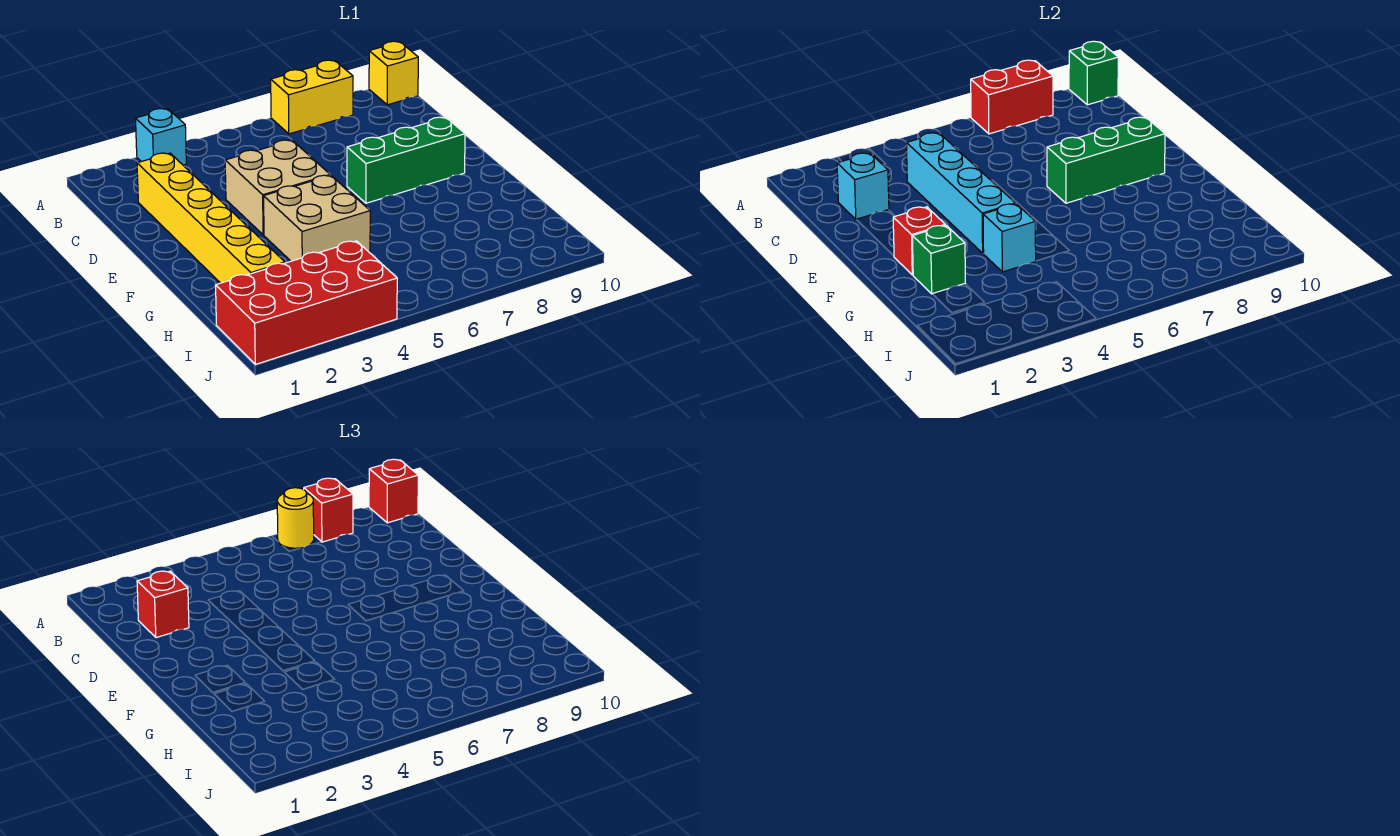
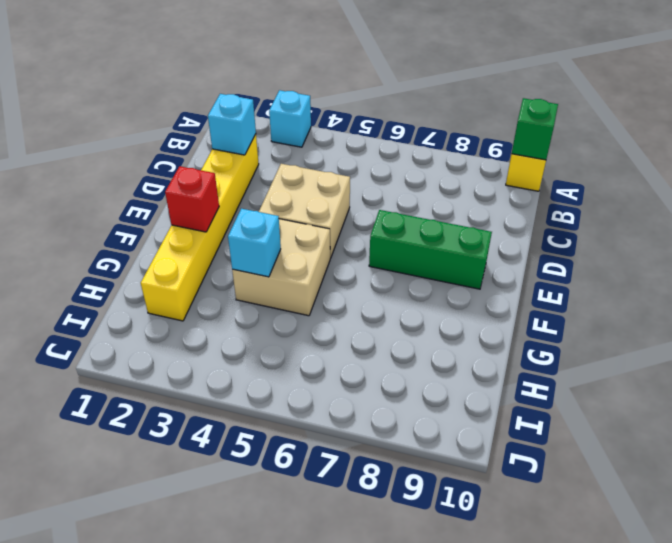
none -> yellow 1x2 brick [271,60,353,134]
none -> red 2x4 brick [216,241,397,364]
none -> red 1x2 brick [971,60,1053,134]

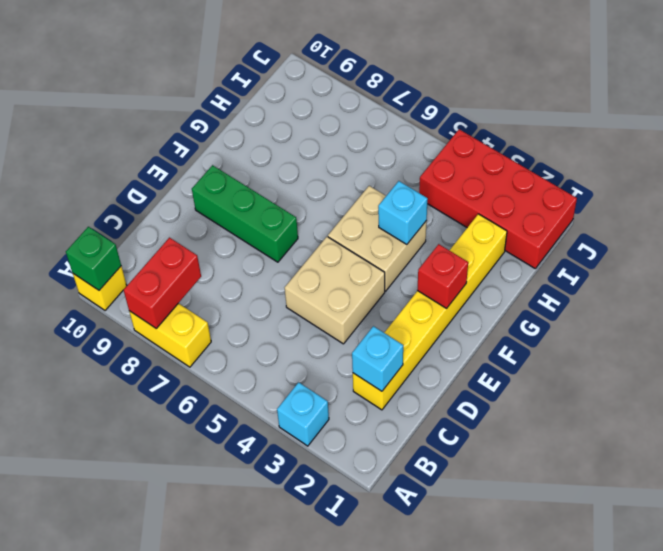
red 1x2 brick [124,238,201,329] -> red 1x2 brick turned to [971,60,1053,134]
none -> cyan 1x4 brick [906,133,1015,253]
none -> green 1x3 brick [1047,117,1165,203]
none -> green 1x1 brick [912,225,965,294]

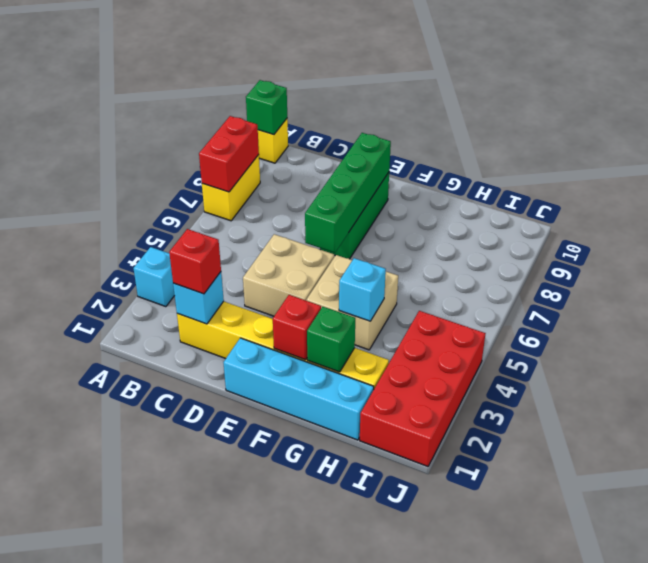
cyan 1x4 brick [223,338,374,440] -> cyan 1x4 brick moved to [906,133,1015,253]
green 1x4 brick [305,133,391,253] -> green 1x3 brick [1047,117,1165,203]
none -> yellow 1x1 round brick [277,488,314,548]
none -> red 1x1 brick [304,478,353,542]
none -> red 1x1 brick [369,459,418,523]

